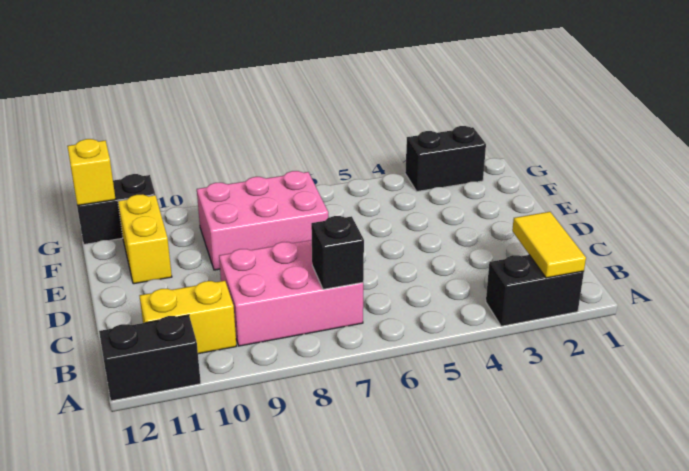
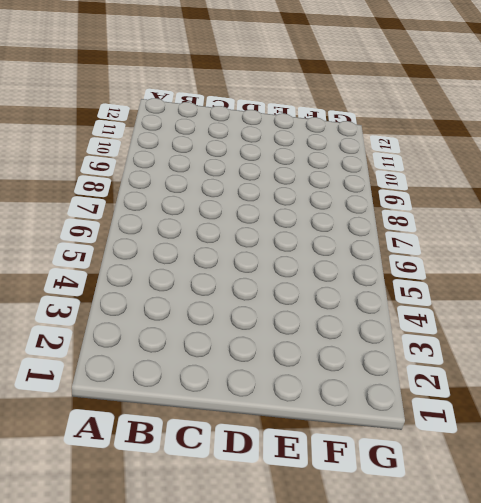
none -> black 1x2 brick [486,255,584,326]
none -> black 1x2 brick [99,315,201,401]

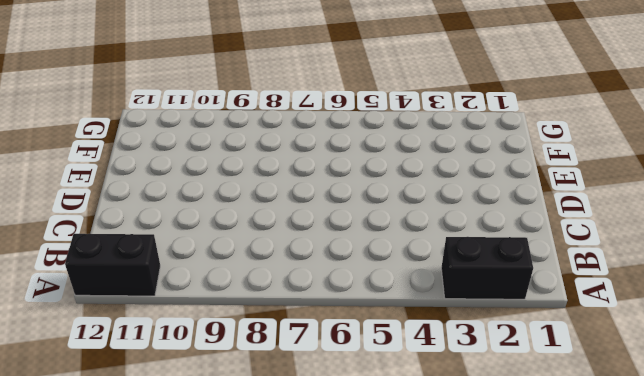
none -> pink 2x3 brick [219,240,363,346]
none -> yellow 1x2 brick [139,281,236,354]

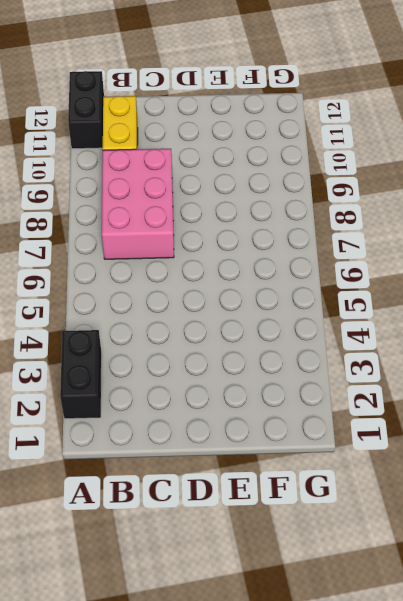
none -> pink 2x3 brick [197,171,328,270]
none -> yellow 1x2 brick [118,194,172,284]

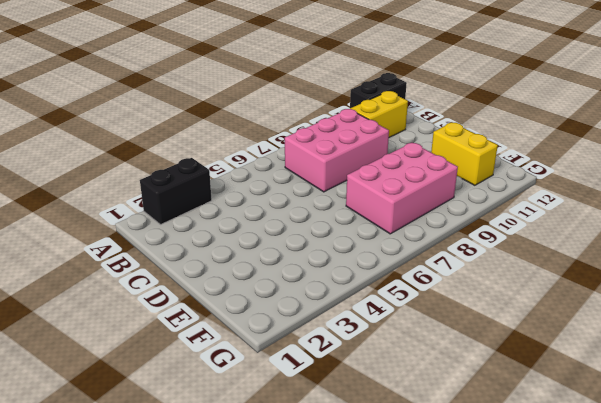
none -> black 1x2 brick [405,126,486,191]
none -> black 1x2 brick [77,174,155,244]

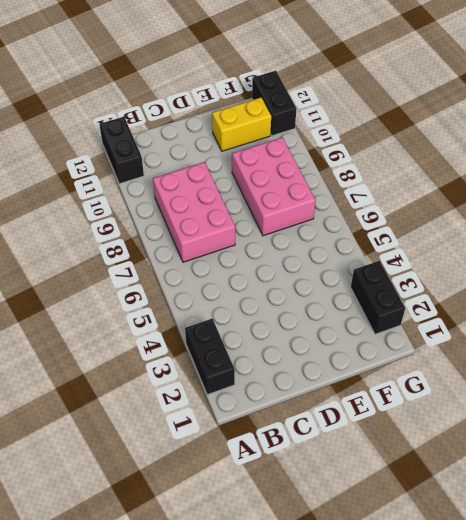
none -> yellow 1x2 brick [139,281,236,354]
none -> yellow 1x2 tile [512,212,586,278]

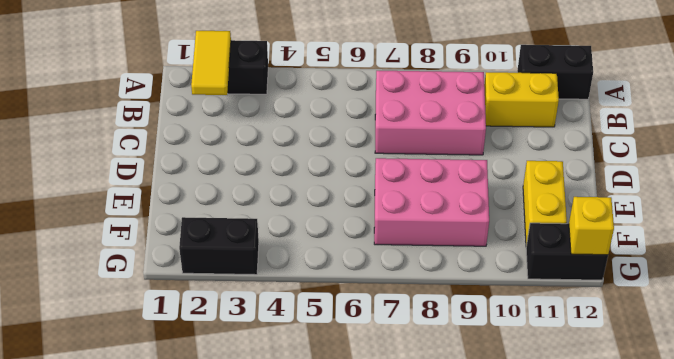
none -> black 1x1 brick [311,216,364,289]

